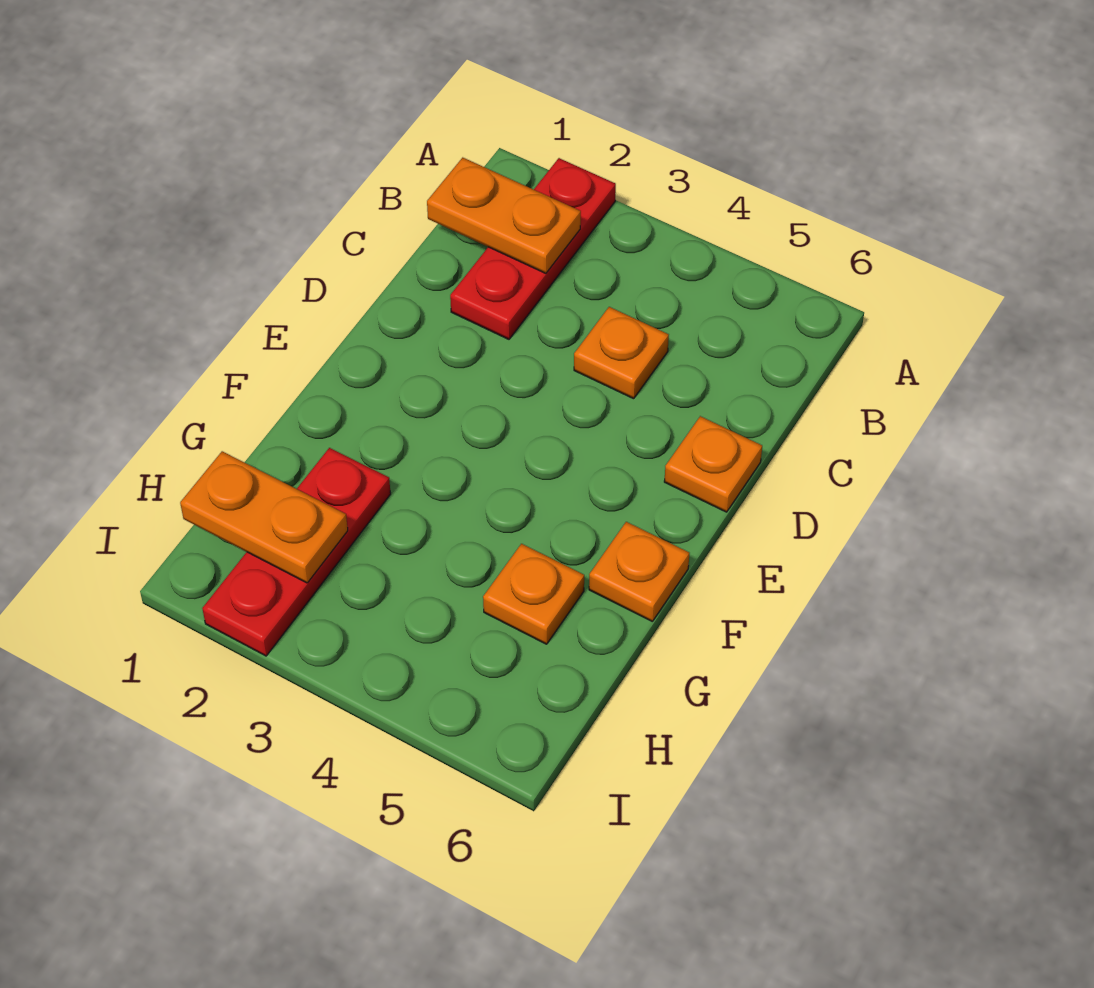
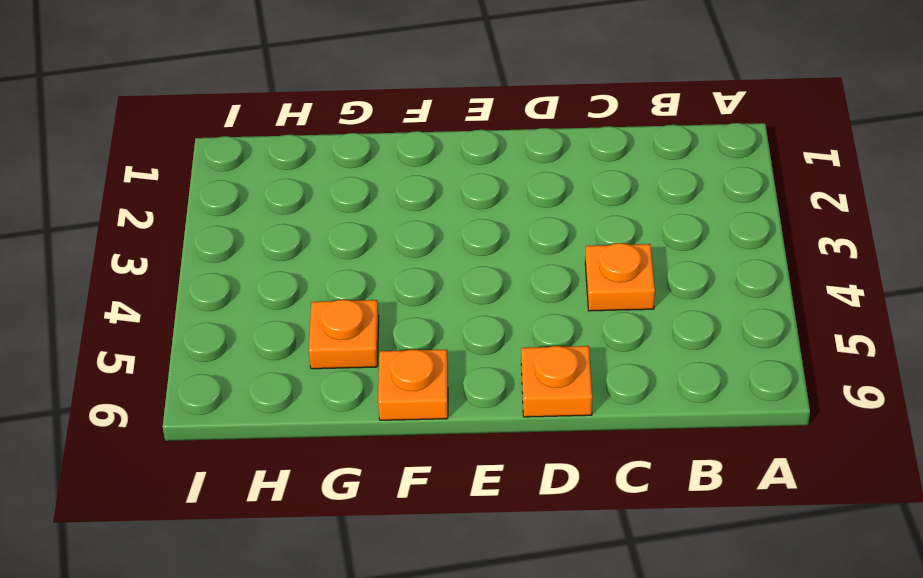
none -> red 1x3 plate [450,158,616,339]
none -> red 1x3 plate [202,448,391,656]

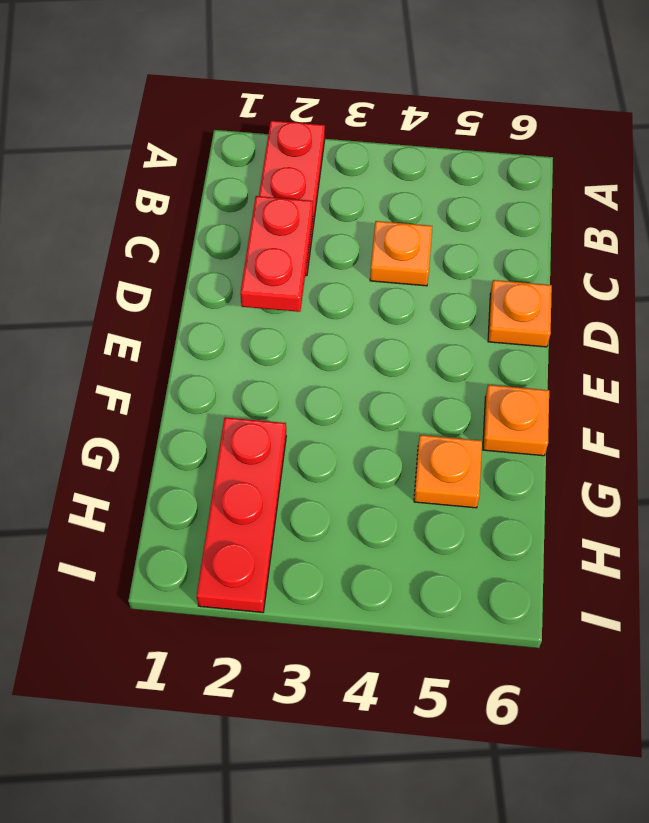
red 1x2 plate [240,196,313,312] -> none
none -> orange 1x2 plate [427,158,581,273]
none -> orange 1x2 plate [180,451,348,583]

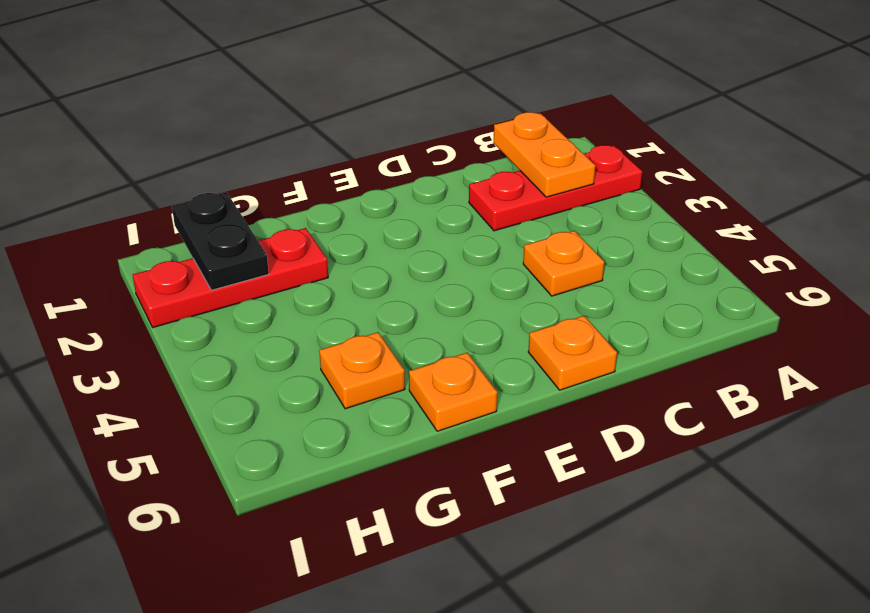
black 1x2 plate [172,192,269,290] -> orange 1x2 plate [180,451,348,583]

